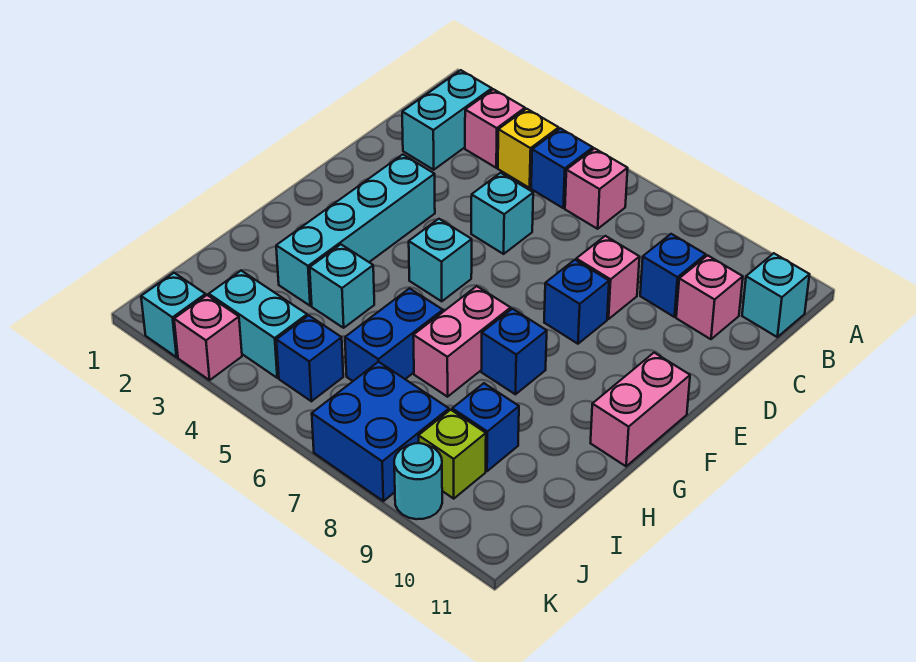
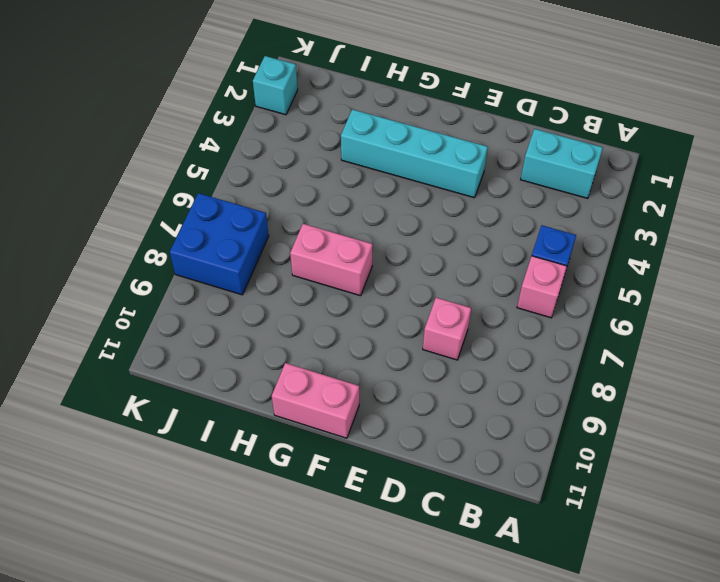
none -> pink 1x1 brick [465,89,525,168]
none -> yellow 1x1 brick [498,109,559,188]
none -> cyan 1x1 brick [742,253,810,337]

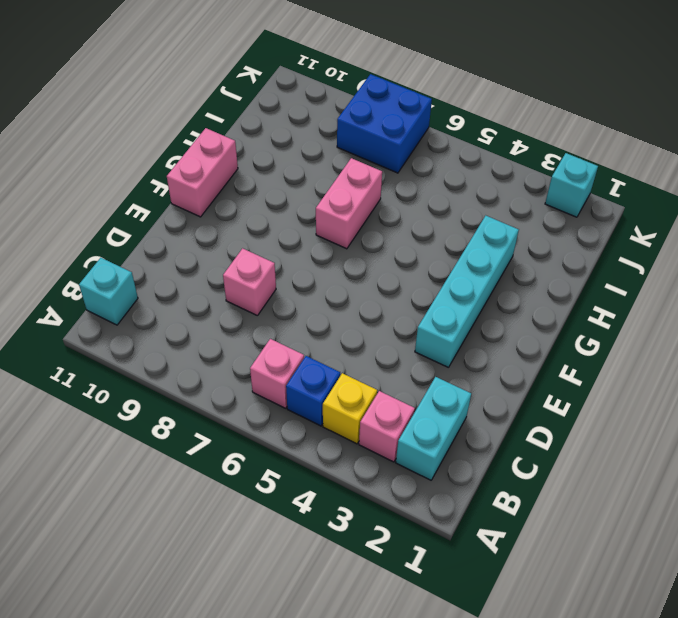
none -> blue 1x1 brick [640,234,706,317]
none -> pink 1x1 brick [676,255,743,339]
none -> cyan 1x1 brick [471,173,533,254]

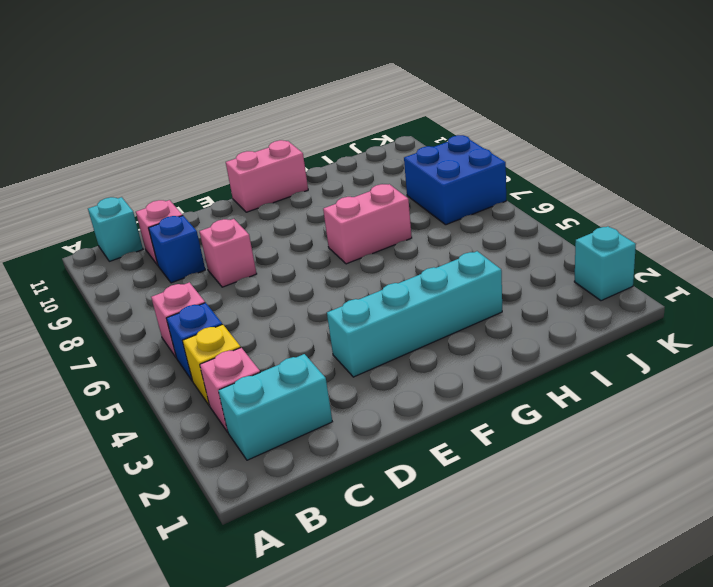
none -> cyan 1x1 brick [471,173,533,254]
none -> blue 1x1 brick [544,260,609,344]
none -> cyan 1x1 brick [409,219,472,301]

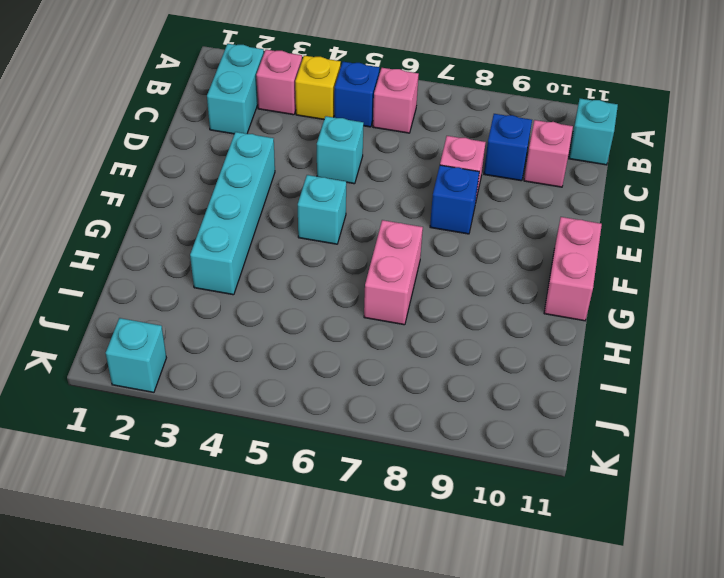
none -> blue 1x1 brick [481,309,547,394]
none -> cyan 1x1 brick [310,245,374,328]
none -> blue 1x2 brick [345,288,443,381]

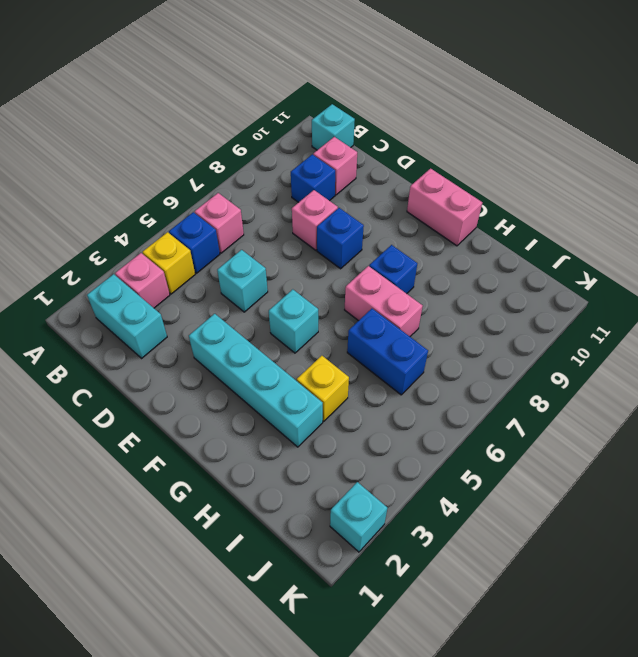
yellow 1x1 brick [297,356,349,421] -> cyan 1x1 brick [310,245,374,328]
none -> blue 1x1 brick [452,383,519,471]
none -> cyan 1x2 brick [209,271,307,378]
none -> blue 1x1 brick [276,315,343,401]

